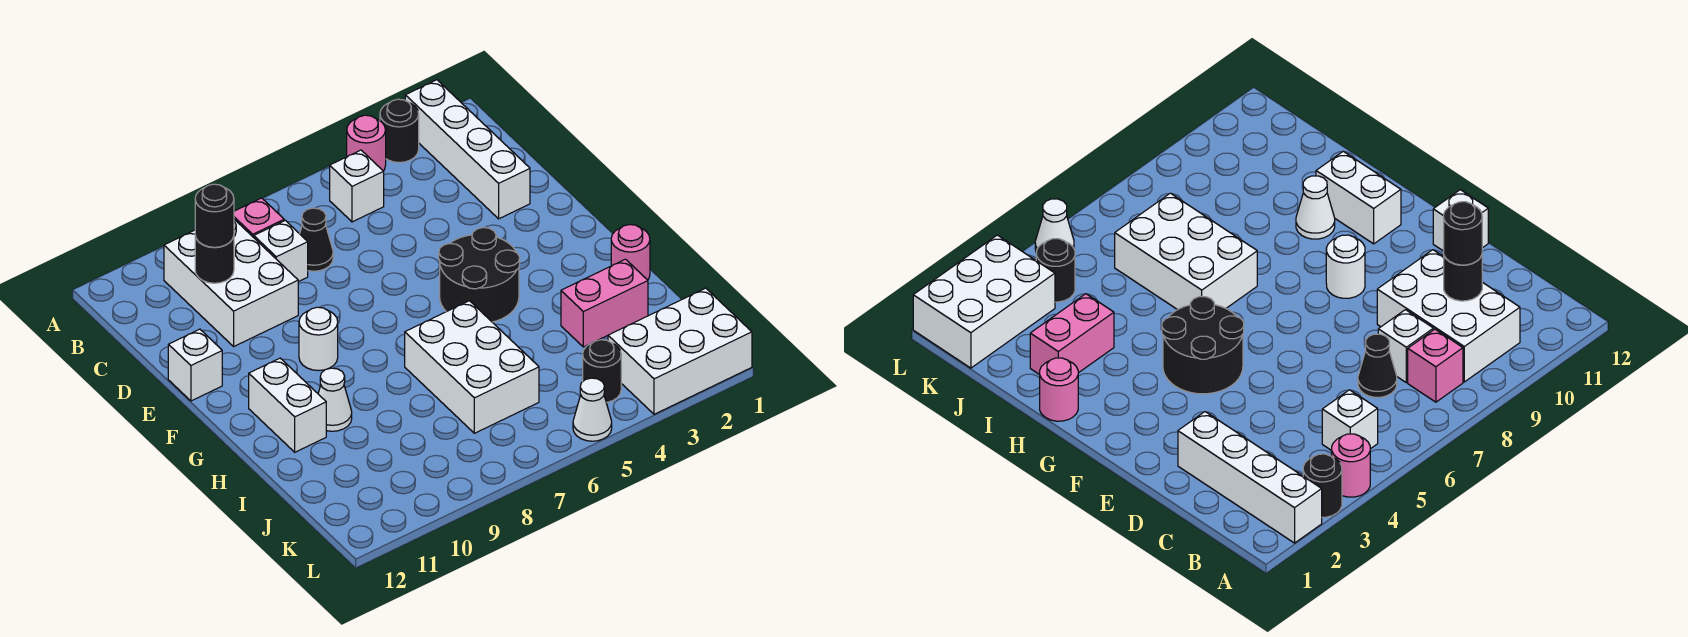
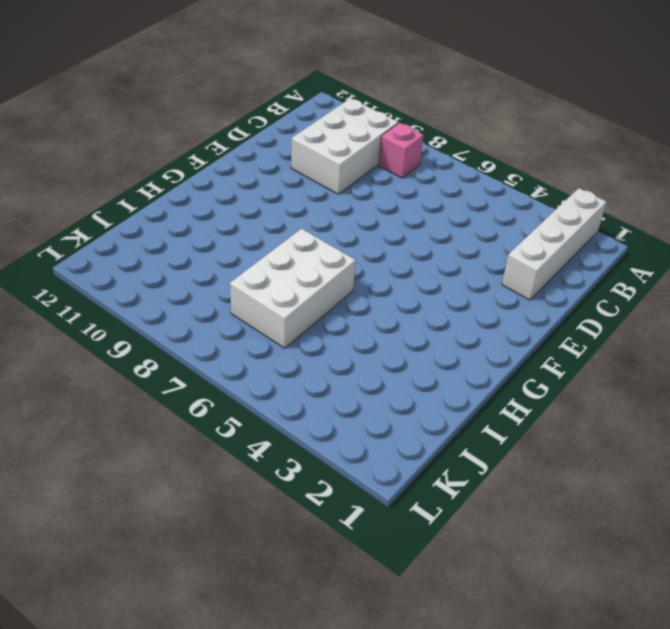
none -> black 1x1 round brick [380,99,419,162]
none -> pink 1x1 round brick [347,115,386,171]
none -> white 1x1 brick [330,150,384,222]

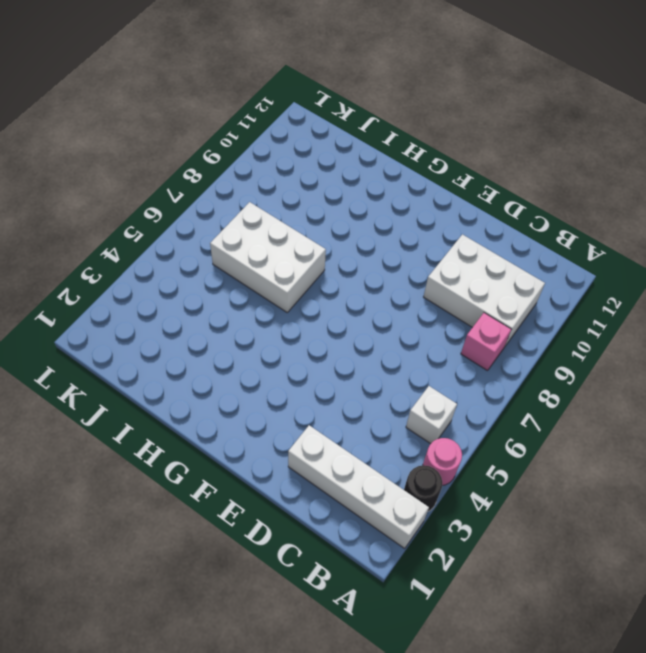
none -> black 1x1 cone [300,208,333,271]
none -> white 1x1 brick [254,220,308,282]
none -> white 1x1 brick [168,329,222,401]

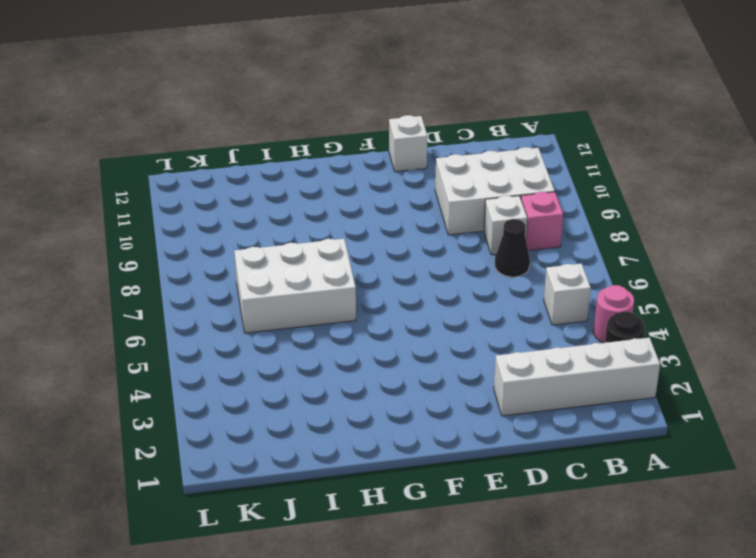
none -> black 2x2 round brick [439,228,520,322]
none -> white 1x1 round brick [299,307,338,371]
none -> white 1x2 brick [249,358,326,452]

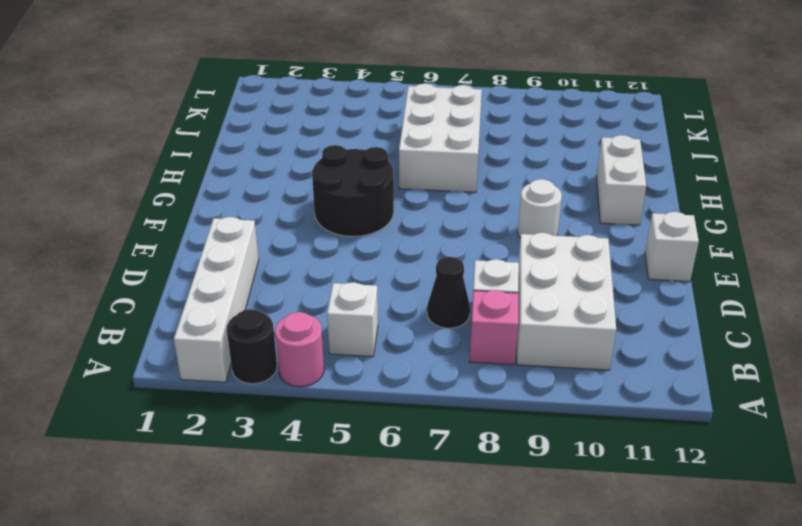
none -> pink 1x1 round brick [611,225,650,280]
none -> white 1x1 cone [318,368,352,431]
none -> pink 1x2 brick [561,259,648,347]

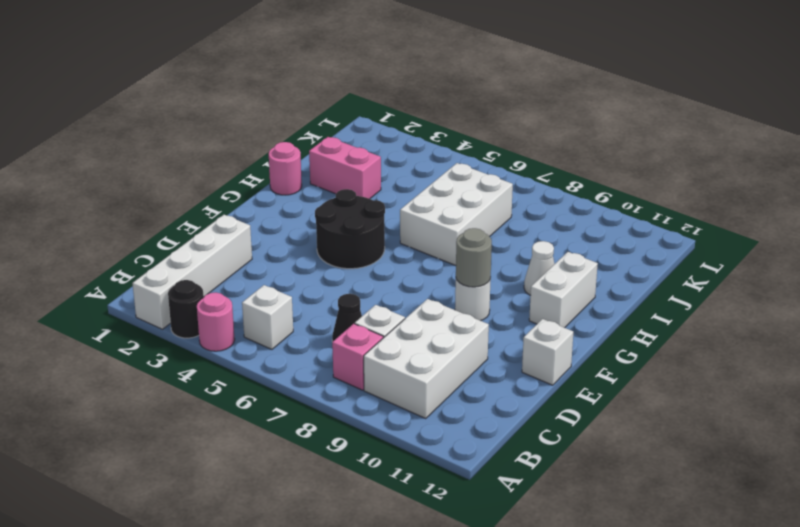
grey 1x1 round brick [456,228,492,287] -> none
none -> white 2x3 brick [608,288,752,414]
none -> black 1x1 round brick [583,340,621,402]
none -> white 1x1 cone [573,378,612,441]

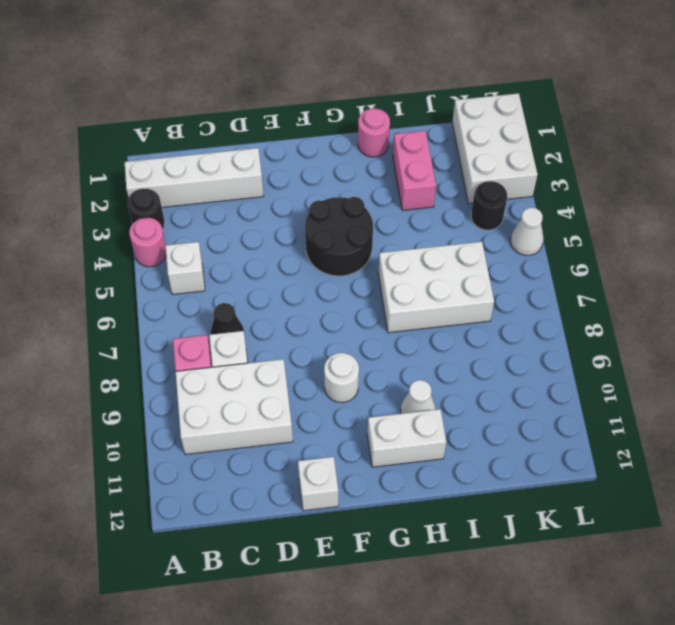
none -> black 1x1 round brick [195,236,234,283]
none -> black 1x1 round brick [195,184,234,247]

